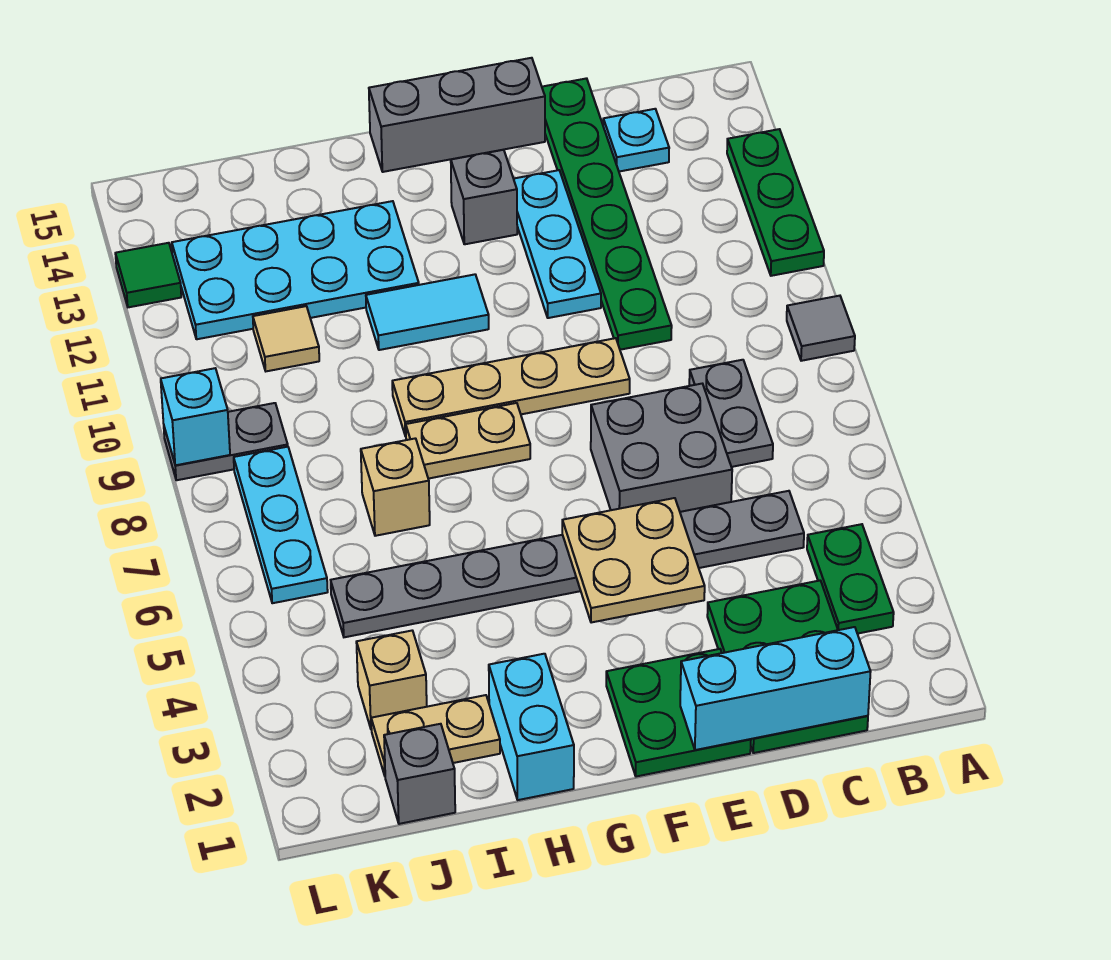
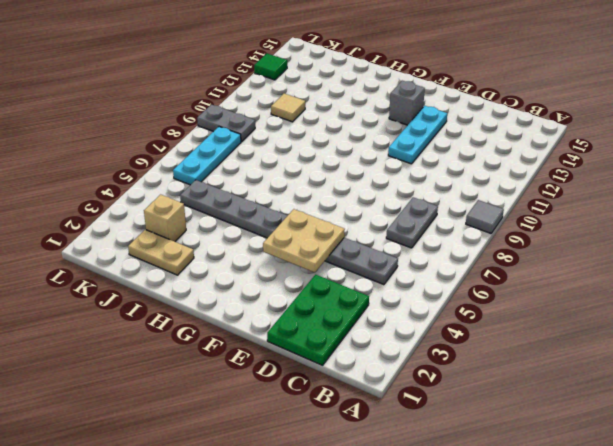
none -> green 1x3 plate [727,129,824,276]
none -> green 1x2 plate [807,524,894,634]
none -> cyan 1x1 plate [603,109,669,172]

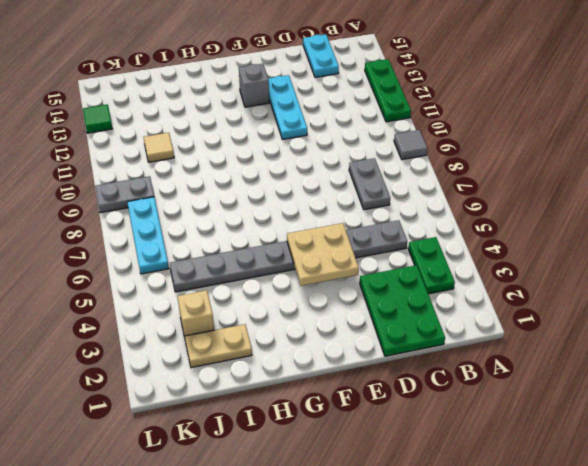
cyan 1x2 plate [303,34,339,77] -> cyan 1x1 plate [603,109,669,172]
none -> grey 2x2 brick [591,384,732,512]
none -> green 1x6 plate [542,78,672,350]
none -> green 2x2 plate [606,649,751,777]

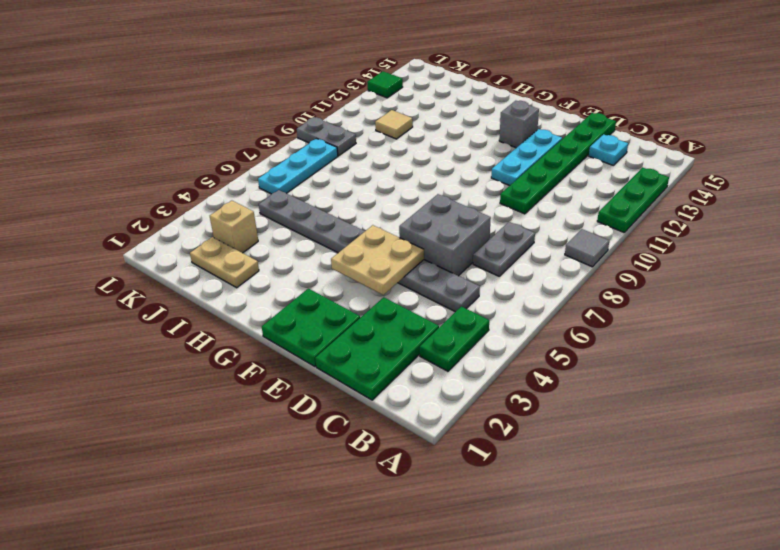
none -> tan 1x4 plate [392,338,630,436]
none -> grey 1x3 brick [369,58,545,172]
none -> tan 1x2 plate [406,403,530,479]

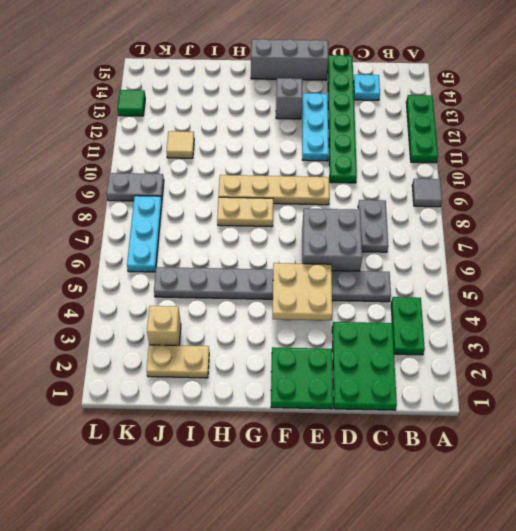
none -> cyan 1x2 tile [366,274,489,350]
none -> cyan 1x2 brick [489,654,574,800]
none -> cyan 2x4 plate [172,201,419,339]

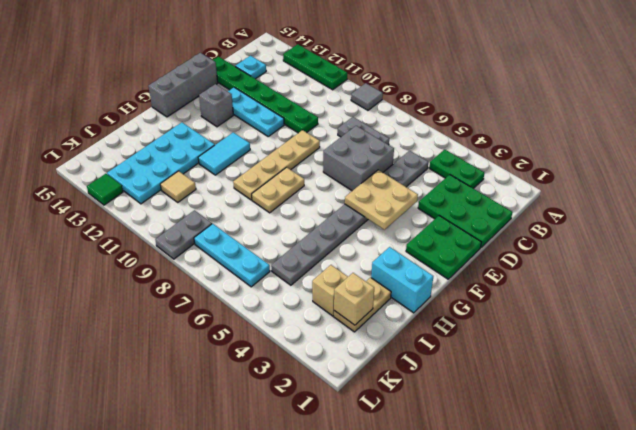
tan 1x1 brick [334,273,374,325] -> tan 1x1 brick moved to [361,438,430,536]
none -> grey 1x1 brick [384,724,455,824]
none -> cyan 1x3 brick [680,627,871,750]
none -> cyan 1x1 brick [161,368,230,465]

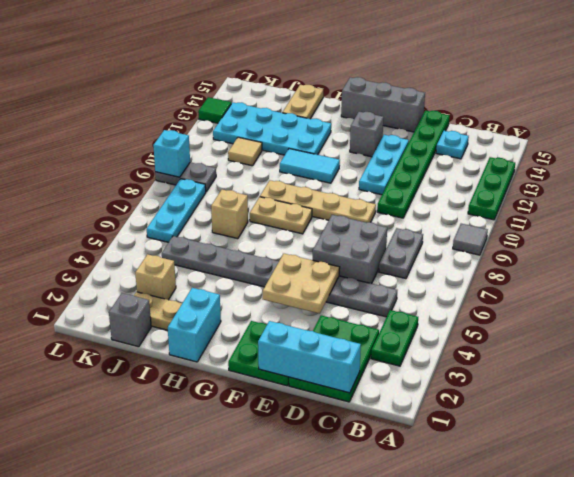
tan 1x2 plate [282,85,323,119] -> none

